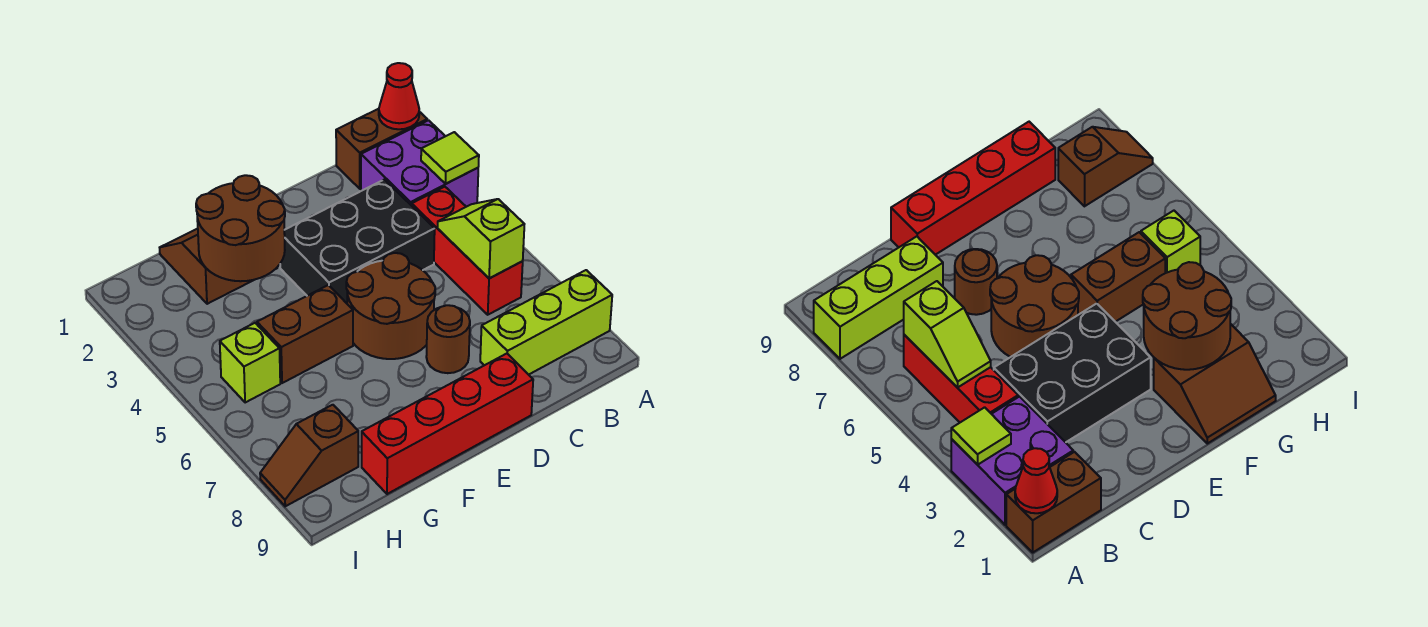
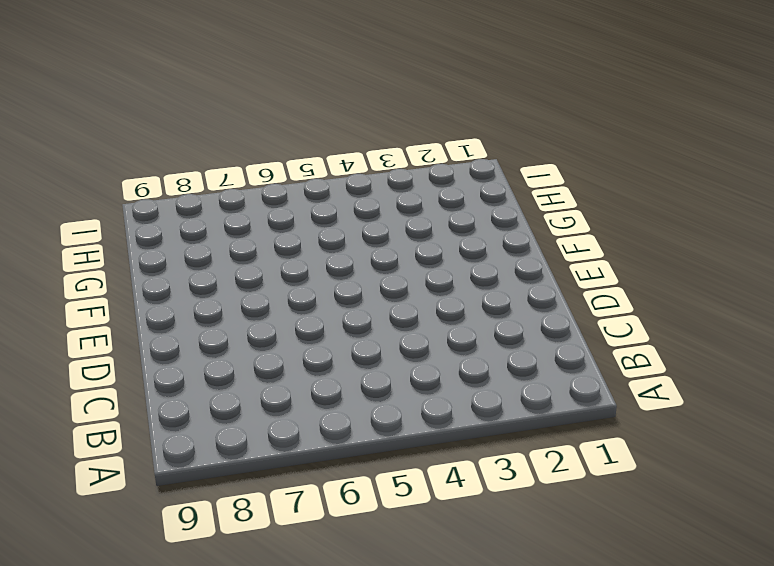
none -> brown 1x2 brick [336,109,427,189]
none -> purple 2x2 brick [361,120,478,207]
none -> lime 1x3 brick [480,270,612,375]

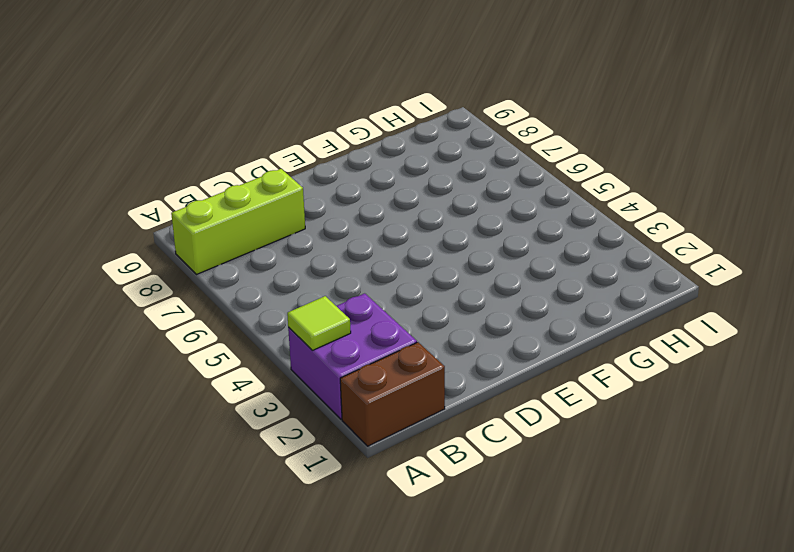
none -> red 1x3 brick [412,187,523,315]
none -> black 2x3 brick [280,180,435,303]
none -> brown 2x2 round brick [346,253,435,359]

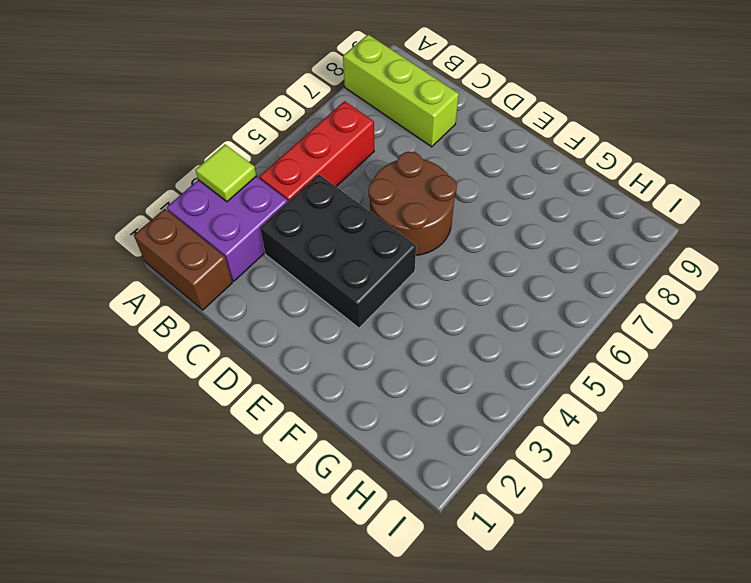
none -> brown 1x1 round brick [426,305,470,373]
none -> red 1x4 brick [362,354,533,494]
none -> brown 2x2 slope [160,229,277,304]

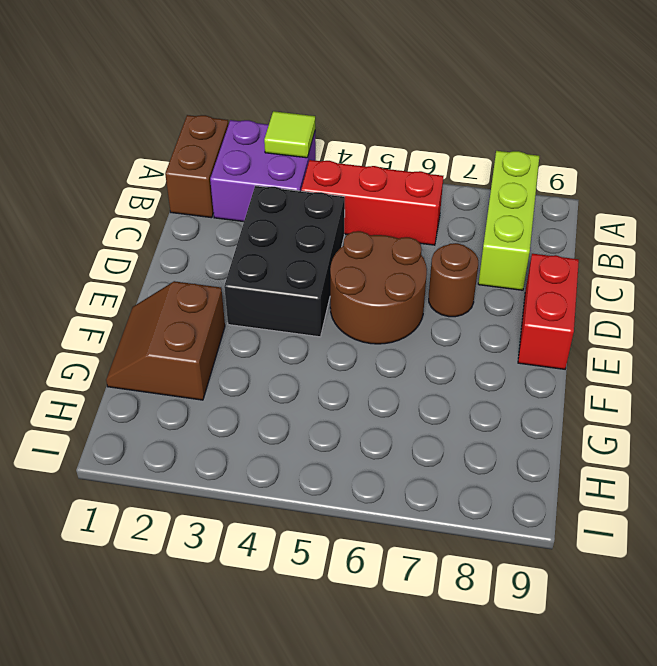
red 1x2 brick [518,254,579,369] -> red 1x4 brick [362,354,533,494]
none -> brown 1x2 brick [257,285,353,383]
none -> lime 1x1 brick [220,323,280,403]
none -> brown 1x2 slope [260,405,358,506]

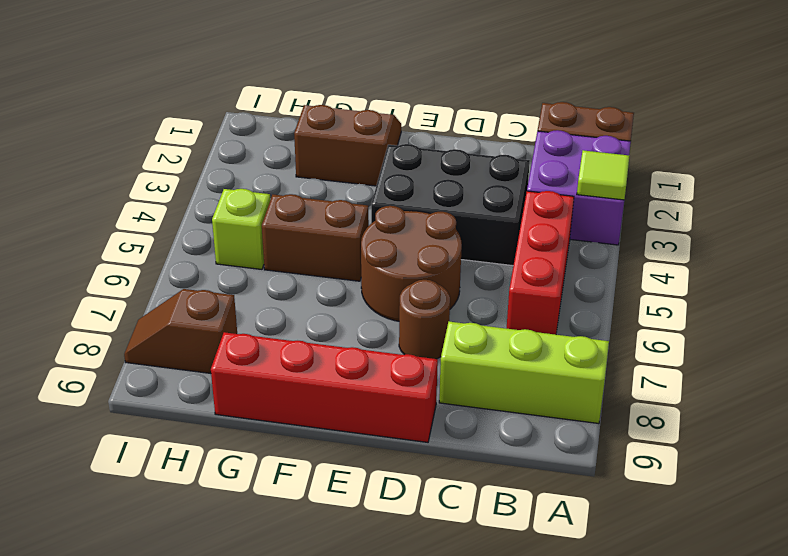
none -> red 1x1 cone [379,63,419,129]
none -> lime 1x2 slope [438,199,524,279]
none -> brown 2x2 round brick [196,175,285,281]

